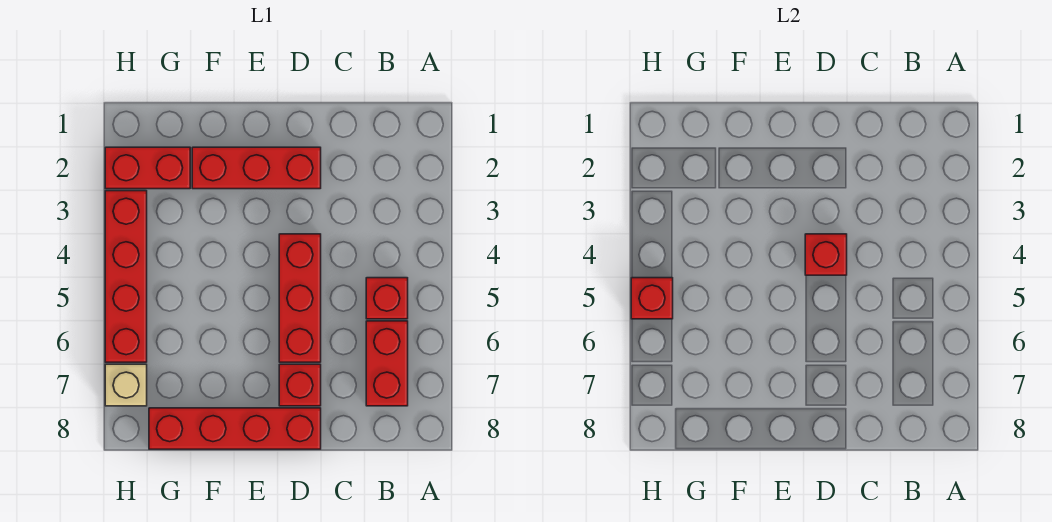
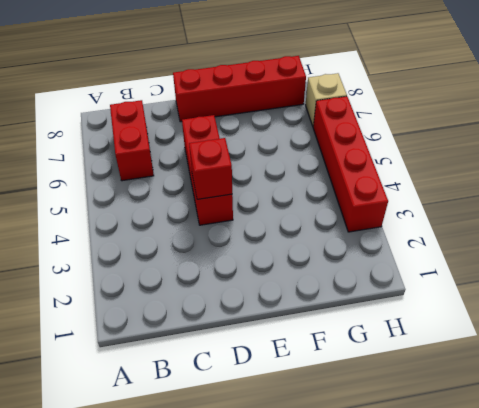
none -> red 1x1 brick [366,278,408,319]
none -> red 1x3 brick [192,147,321,189]

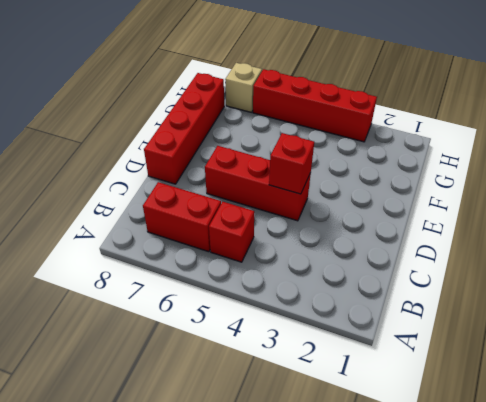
none -> red 1x3 brick [192,147,321,189]
none -> red 1x1 brick [279,364,321,406]

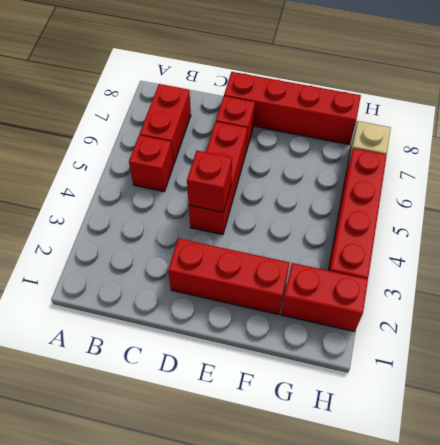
none -> red 1x1 brick [631,278,673,319]

